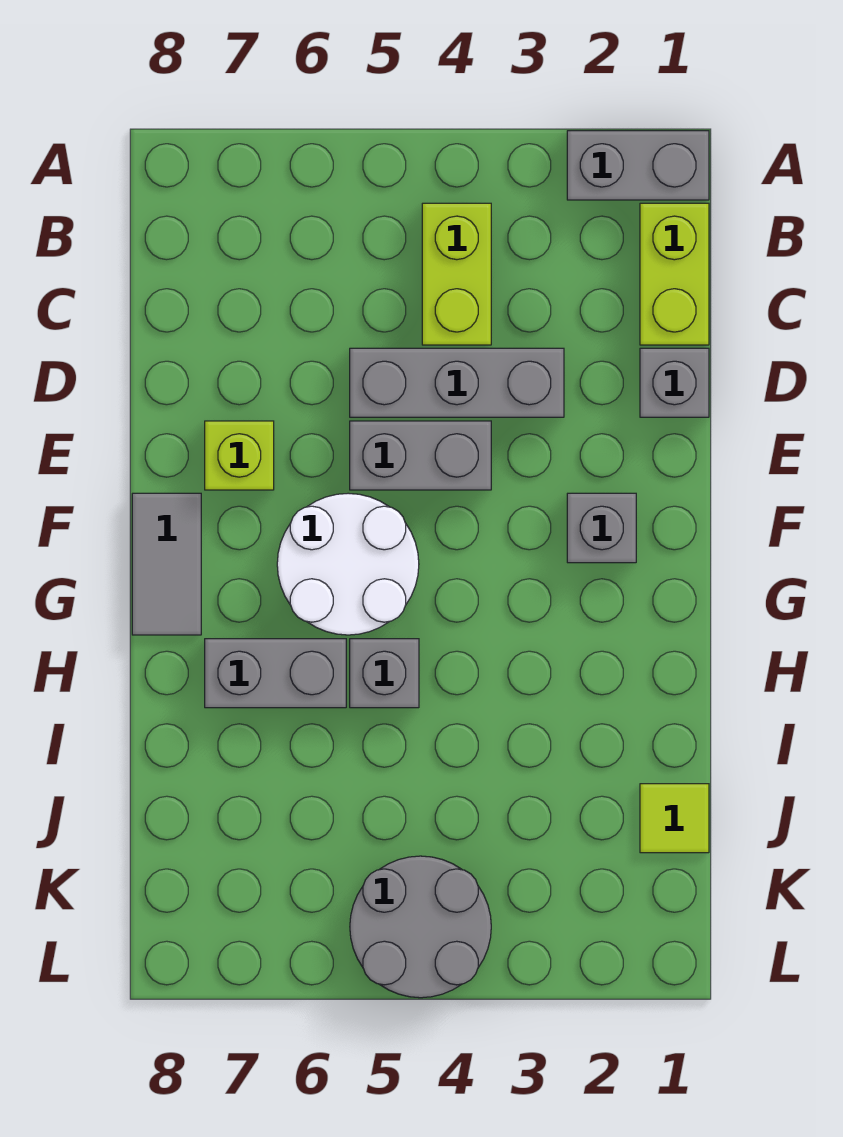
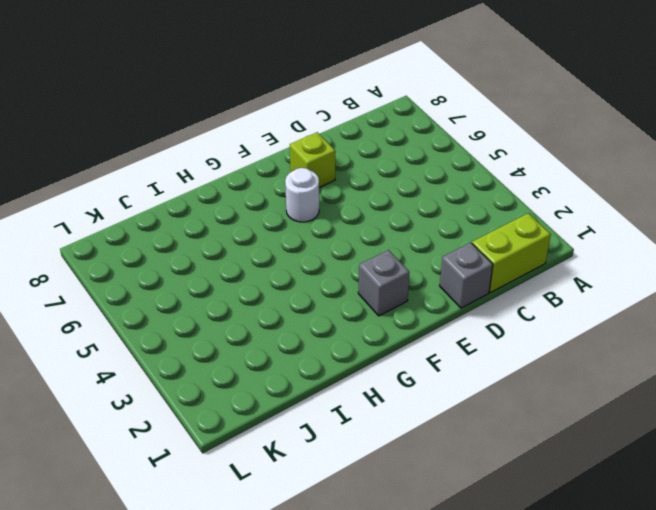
white 1x1 round brick [285,168,319,222] -> white 2x2 round brick [277,493,419,635]
none -> grey 1x2 brick [567,131,709,200]
none -> lime 1x2 brick [422,203,491,345]
none -> grey 1x3 brick [350,348,564,417]

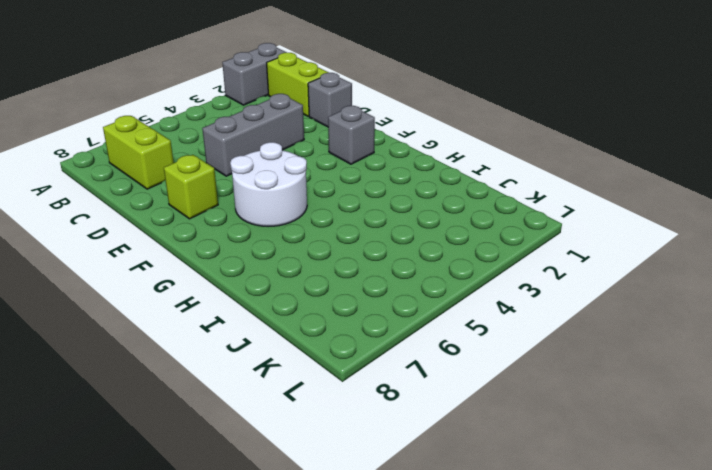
lime 1x2 brick [103,116,174,189] -> lime 1x2 brick moved to [422,203,491,345]
none -> grey 1x2 brick [350,421,491,490]
none -> grey 1x2 tile [132,493,201,635]
none -> grey 1x1 brick [350,639,419,708]

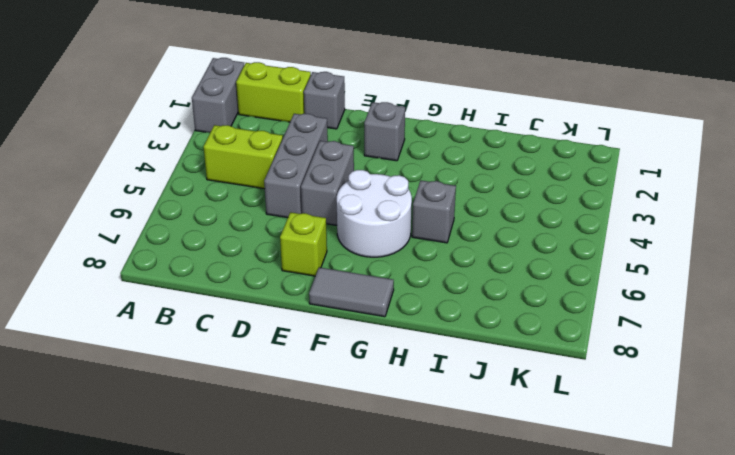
none -> grey 1x2 brick [205,639,346,708]
none -> lime 1x1 tile [640,784,709,853]
none -> grey 2x2 round brick [350,856,491,998]

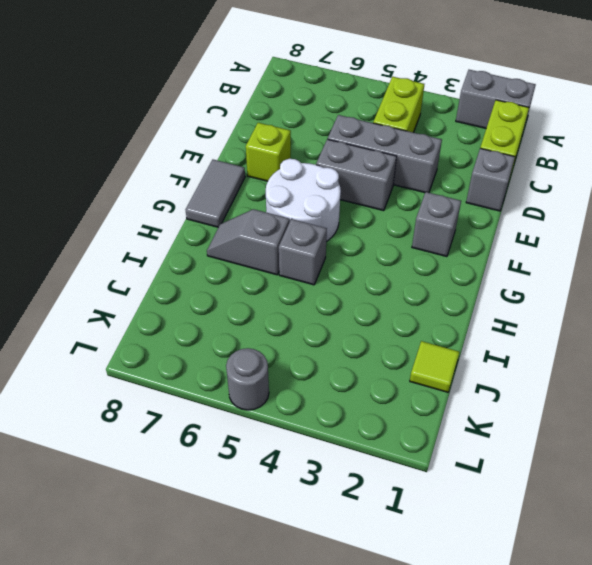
grey 1x2 slope [207,209,289,275] -> grey 1x2 brick [205,639,346,708]
grey 1x1 round brick [226,348,269,410] -> grey 2x2 round brick [350,856,491,998]

